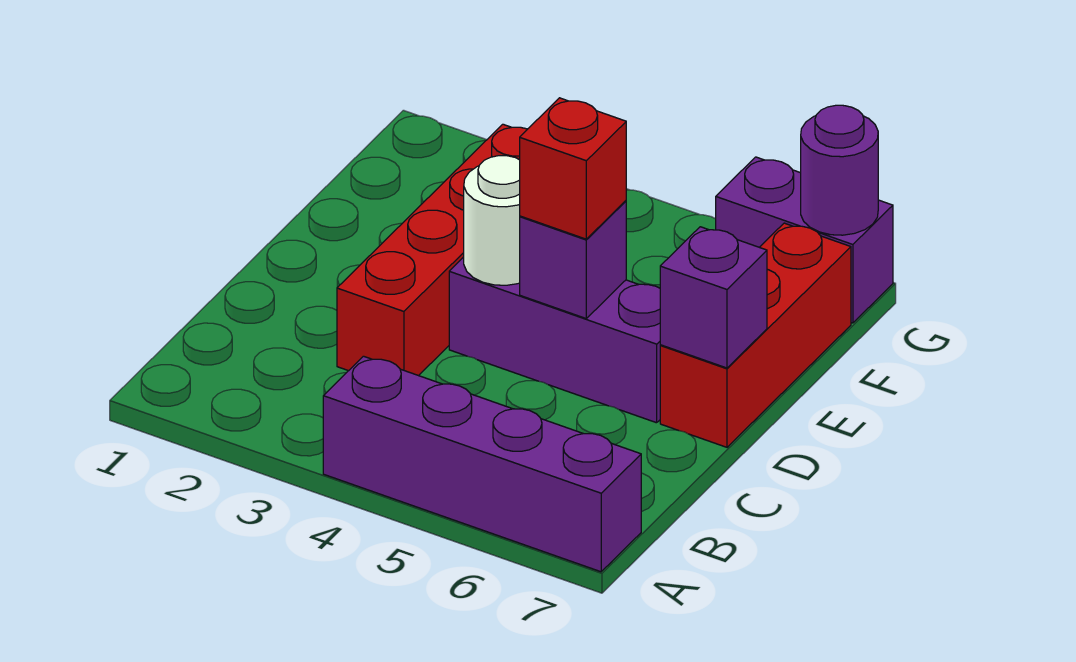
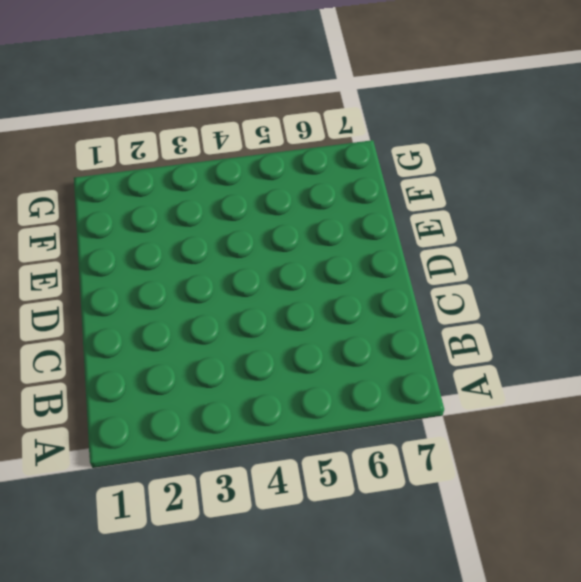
none -> purple 1x4 brick [323,356,641,572]
none -> red 1x4 brick [337,124,527,376]

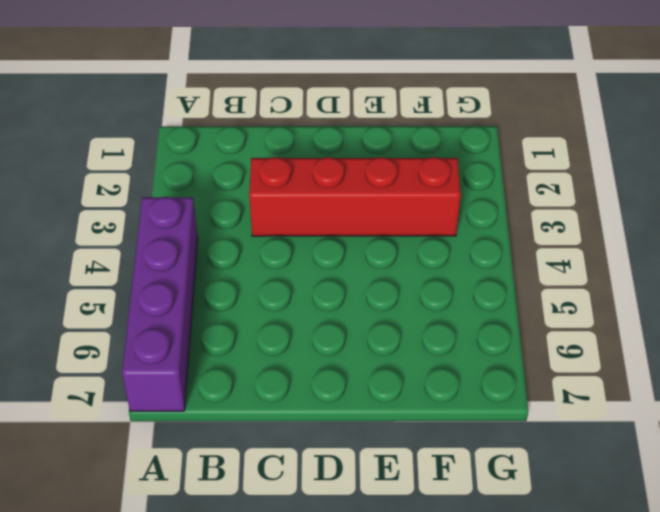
none -> purple 1x3 brick [449,257,660,423]
none -> red 1x3 brick [660,223,851,447]

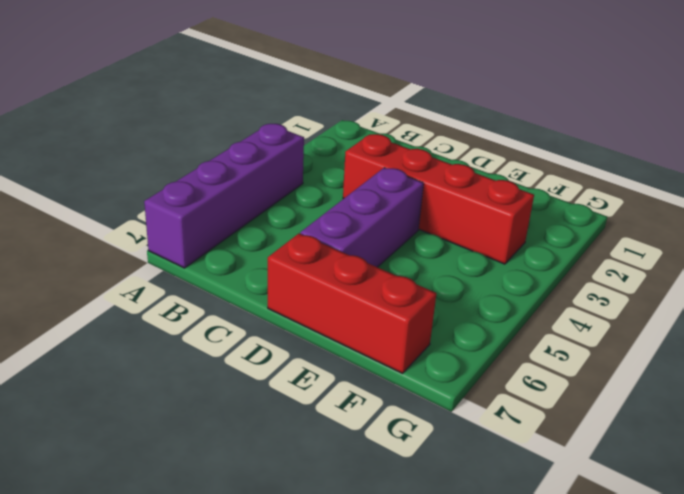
none -> purple 1x2 brick [716,157,893,323]
none -> white 1x1 round brick [464,156,520,285]

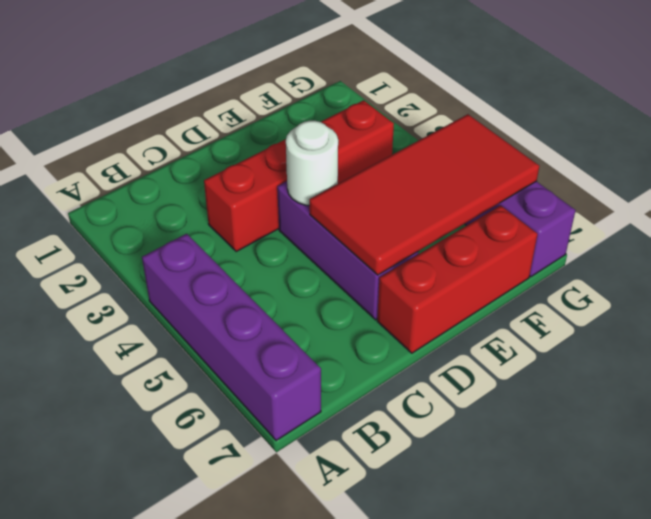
red 2x4 tile [309,114,539,275] -> purple 1x1 brick [520,201,626,318]
none -> purple 1x1 brick [660,227,767,368]
none -> purple 1x1 round brick [801,105,878,235]

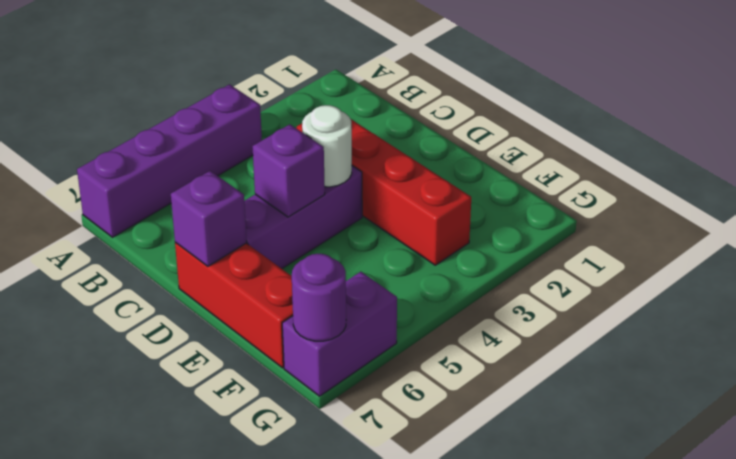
none -> red 1x1 brick [520,98,626,239]

